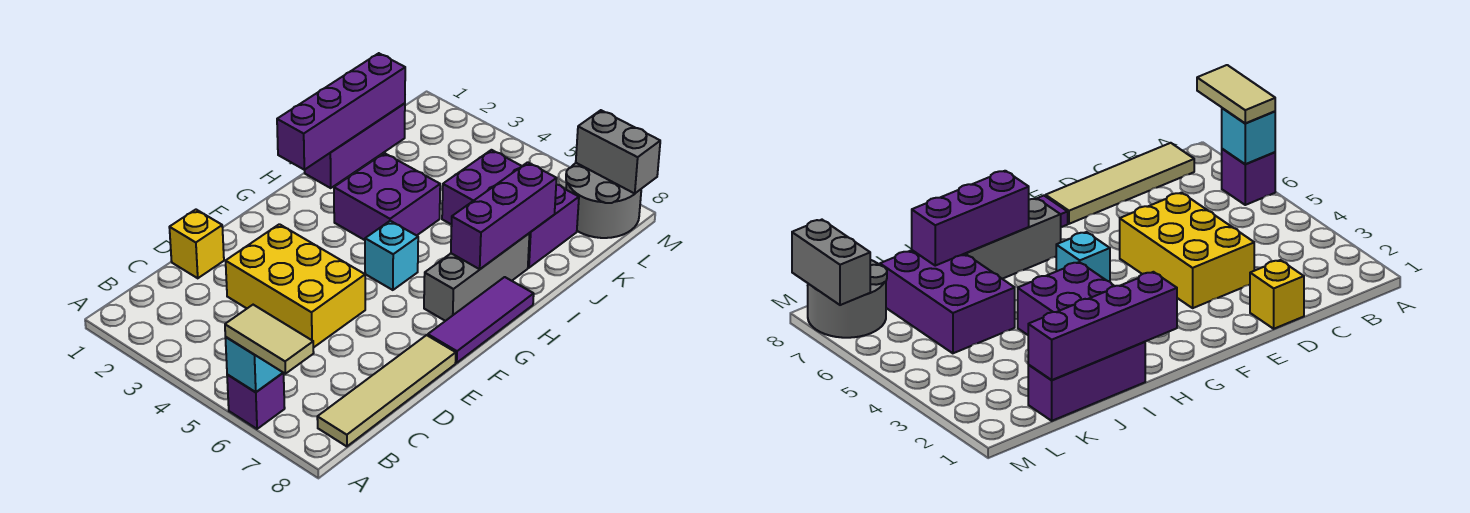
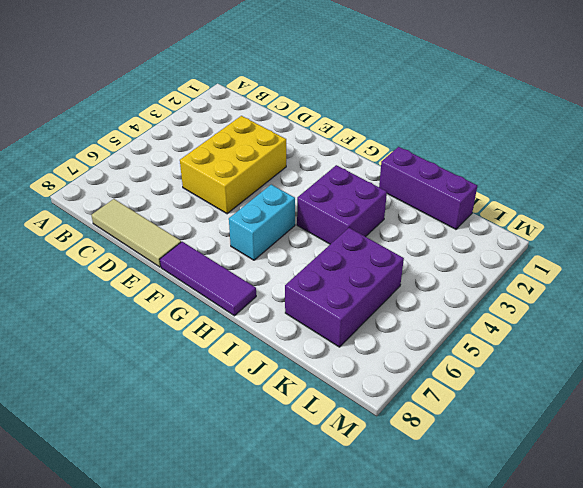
tan 1x3 tile [91,199,181,267] -> tan 1x4 tile [317,335,456,446]
cyan 1x2 brick [229,185,295,260] -> cyan 1x1 brick [365,221,418,290]
none -> purple 1x1 brick [227,373,285,429]
none -> yellow 1x1 brick [169,210,224,278]
none -> grey 1x3 brick [424,233,530,321]

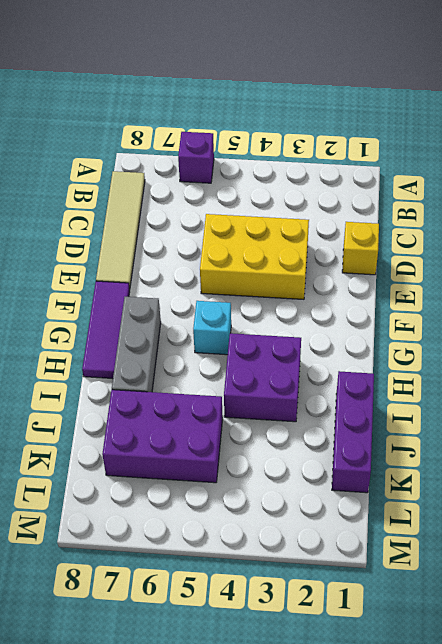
none -> grey 2x2 round brick [566,163,641,238]
none -> cyan 1x1 brick [225,337,283,392]
none -> purple 1x4 brick [277,53,405,170]

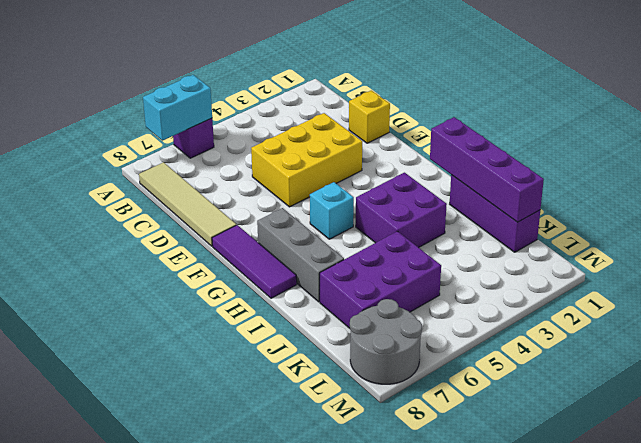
cyan 1x2 brick [143,75,212,141] -> cyan 1x1 brick [225,337,283,392]
none -> purple 1x3 brick [451,162,557,269]
none -> grey 1x2 brick [576,110,660,193]
none -> tan 1x2 tile [225,305,314,374]

